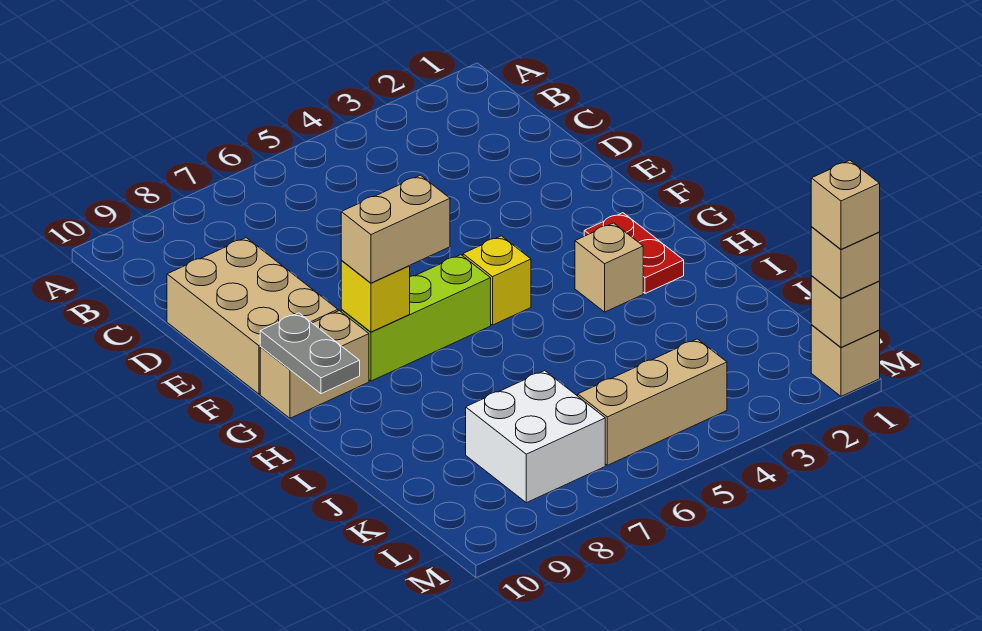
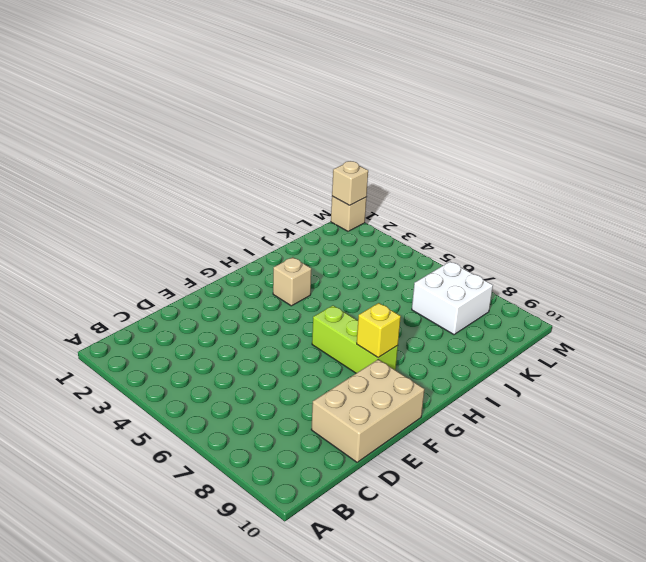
none -> red 1x2 plate [584,213,684,293]
none -> yellow 1x1 brick [463,236,531,325]
none -> tan 1x2 brick [260,311,369,418]

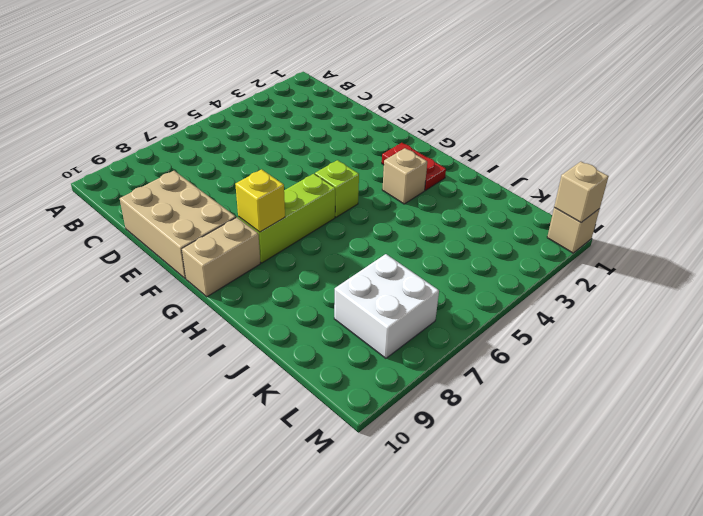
lime 1x1 brick [315,160,359,217] -> yellow 1x1 brick [463,236,531,325]
none -> tan 1x3 brick [578,339,727,465]
none -> grey 1x2 plate [260,313,360,394]
none -> tan 1x2 brick [341,175,450,283]

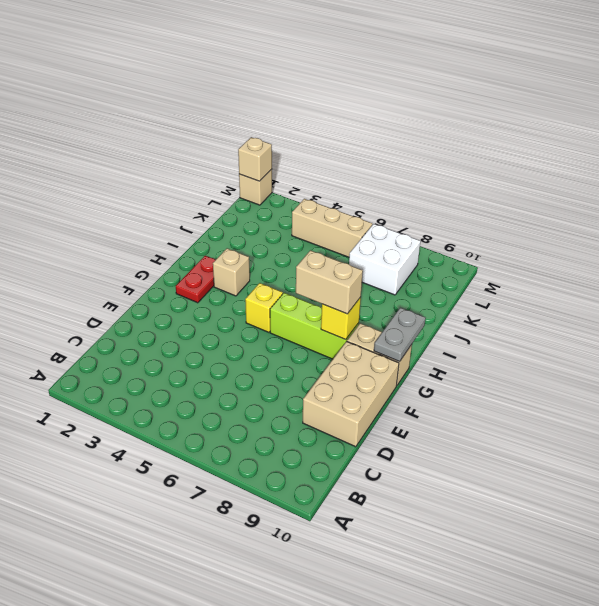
none -> tan 1x1 brick [811,227,880,298]
none -> tan 1x1 brick [811,160,880,249]

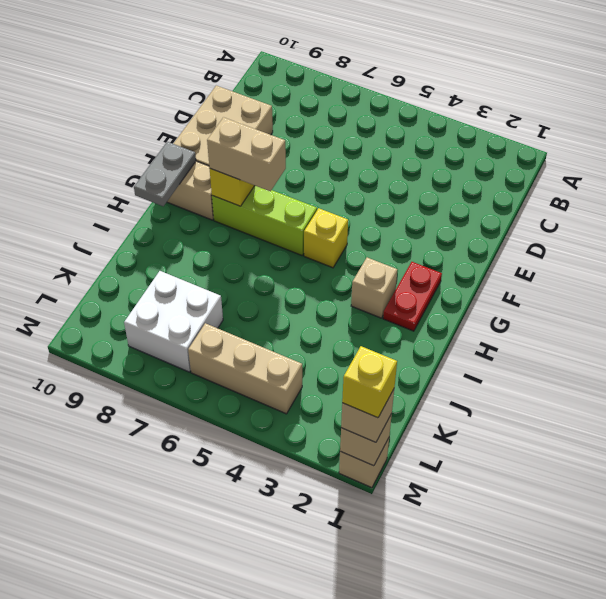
yellow 1x1 brick [342,346,397,418] -> tan 1x1 brick [811,160,880,249]

